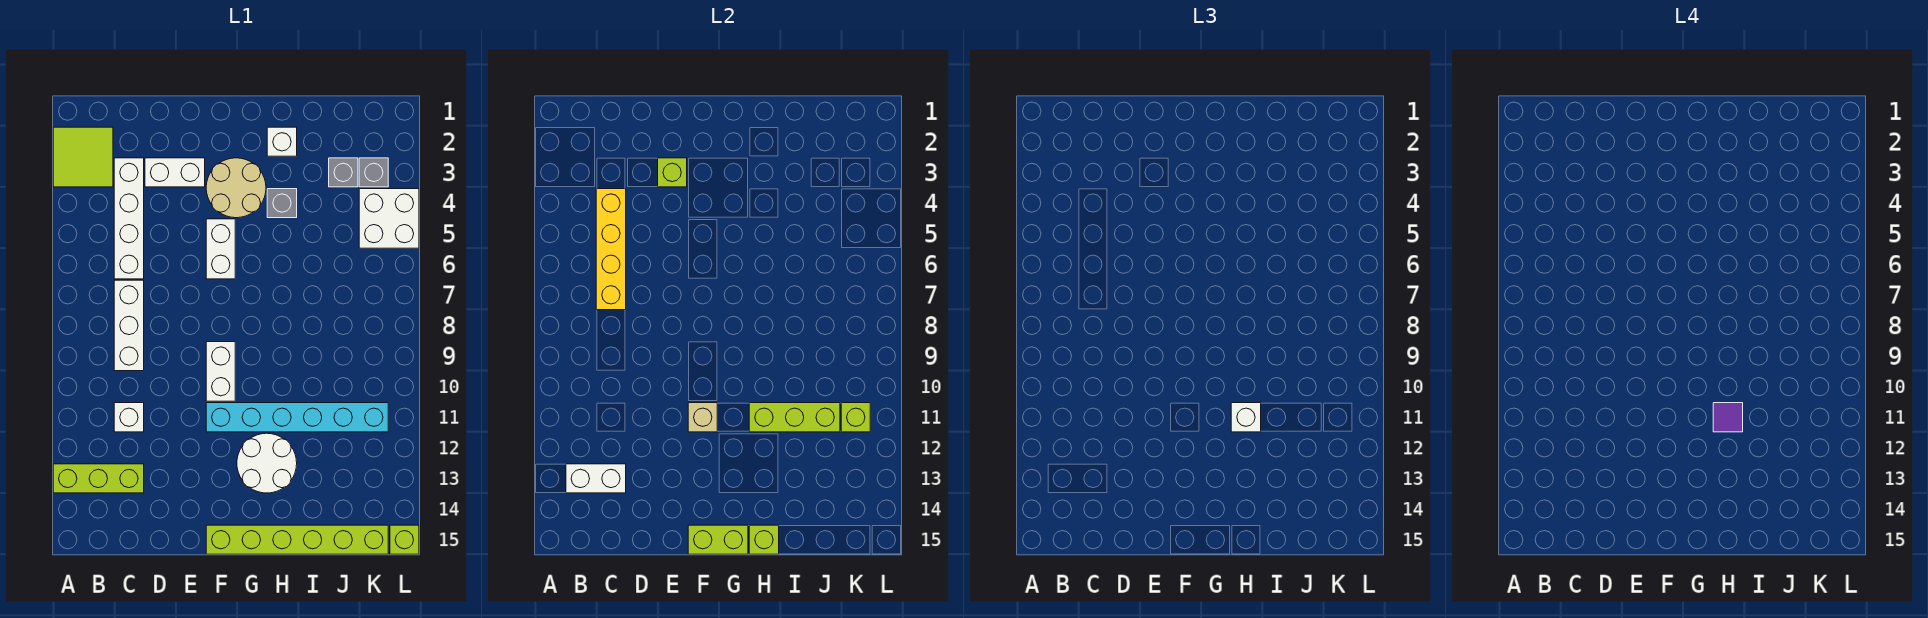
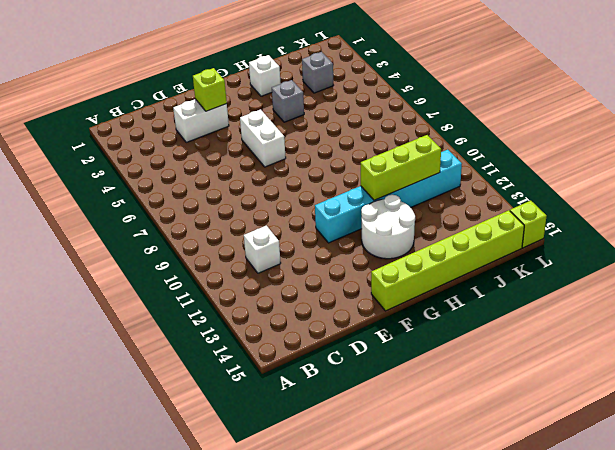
none -> lime 2x2 tile [53,127,113,187]
none -> lime 1x3 brick [53,464,144,493]
none -> white 1x4 brick [114,158,144,279]

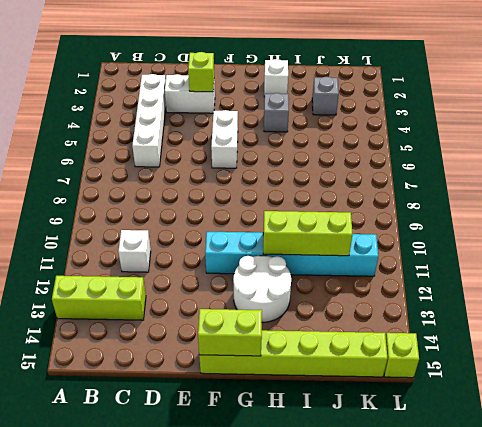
none -> lime 2x2 tile [53,127,113,187]
none -> white 1x3 brick [114,280,144,371]
none -> tan 2x2 round brick [206,158,266,218]

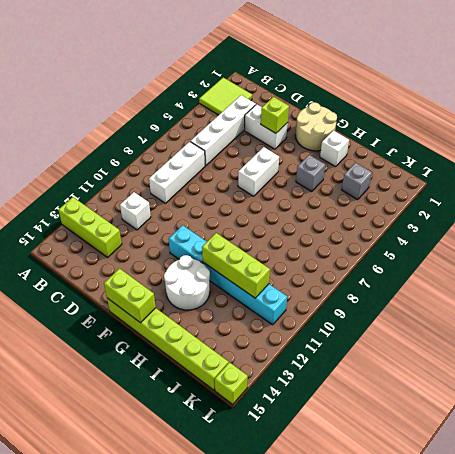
tan 2x2 round brick [295,103,337,151] -> tan 2x2 round brick moved to [206,158,266,218]
none -> white 1x2 brick [206,342,235,401]
none -> grey 1x1 brick [359,158,388,187]
none -> white 2x2 brick [359,189,419,248]

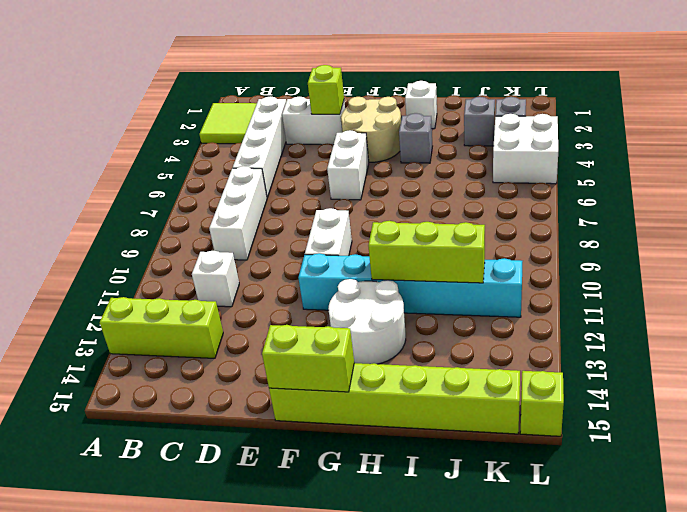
none -> white 1x2 brick [566,464,626,493]
none -> yellow 1x4 brick [596,189,626,310]
none -> tan 1x1 brick [688,403,717,432]

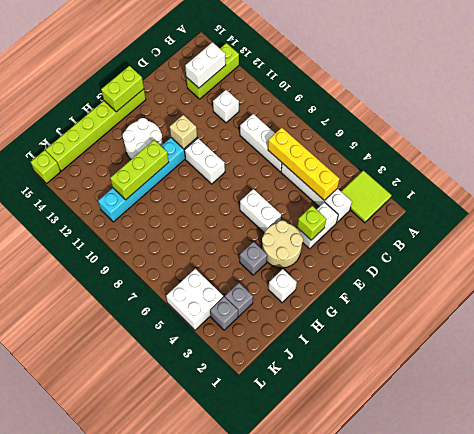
none -> lime 1x1 brick [749,525,779,554]
none -> lime 1x1 brick [841,403,870,432]
none -> white 1x1 brick [1231,403,1261,432]

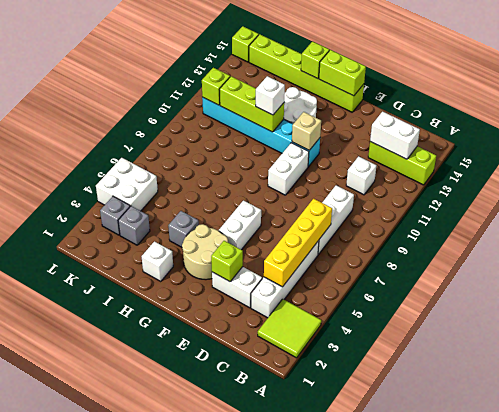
none -> purple 1x1 tile [1713,403,1743,432]

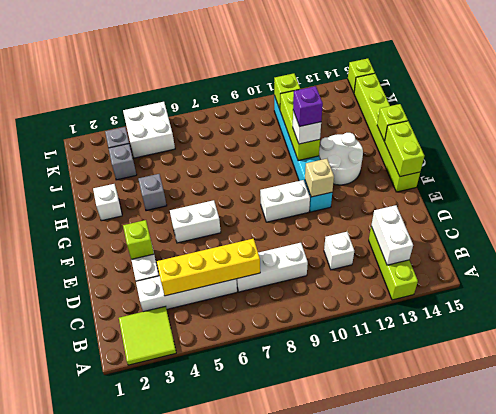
purple 1x1 brick [293,86,323,127] -> purple 1x1 tile [1713,403,1743,432]
none -> tan 2x2 round brick [206,158,266,218]

